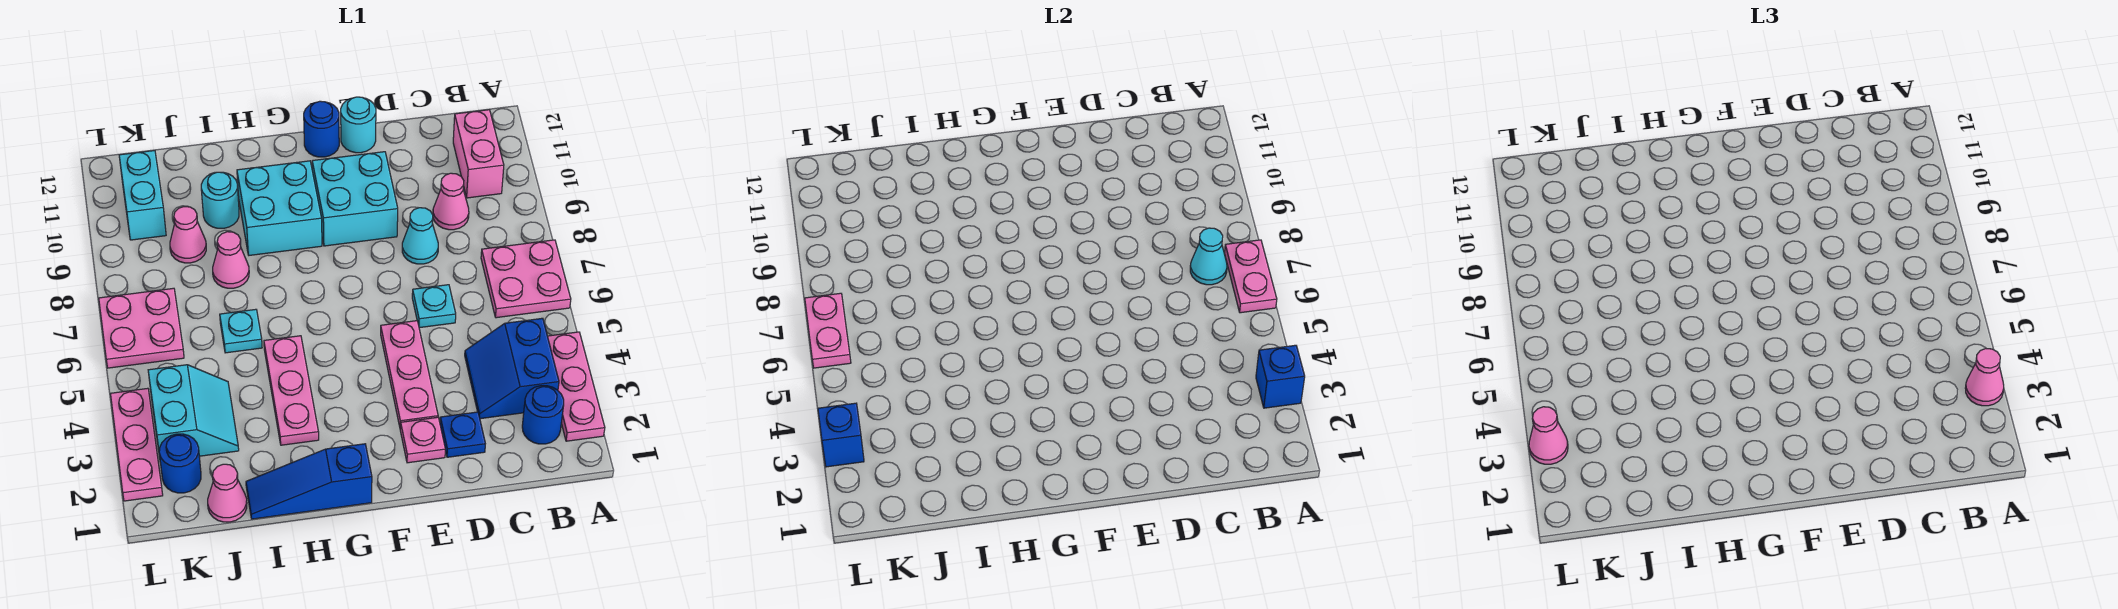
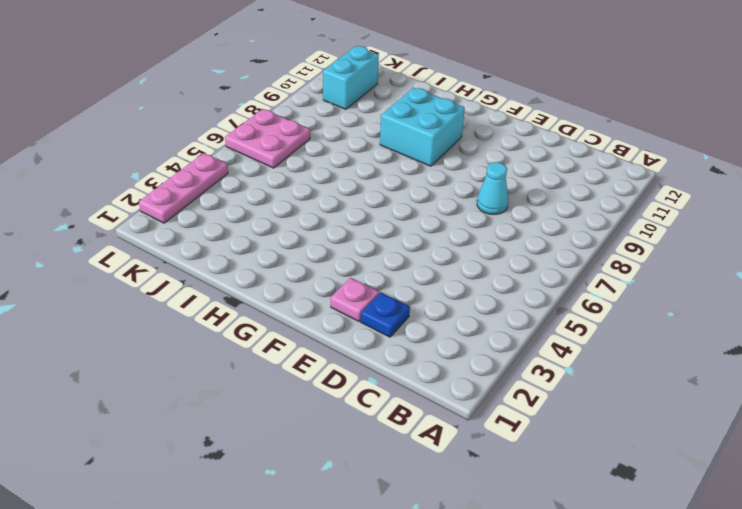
none -> pink 1x3 plate [548,332,605,441]
none -> pink 2x2 plate [481,240,571,318]
none -> blue 1x1 round brick [522,386,564,444]
none -> blue 2x2 slope [465,318,559,419]

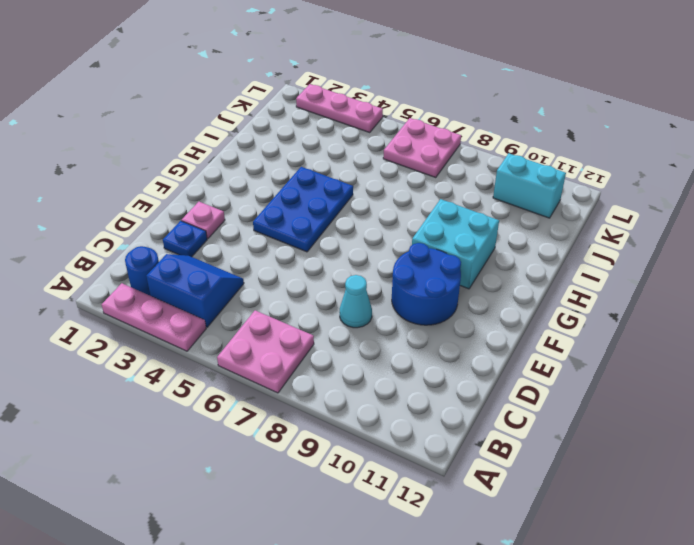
blue 2x2 round brick [392,243,461,325] -> cyan 2x2 brick [312,152,398,246]
blue 2x3 plate [253,167,353,252] -> pink 1x3 plate [264,336,319,445]
none -> pink 1x2 brick [453,110,504,198]
none -> pink 1x1 cone [433,173,469,230]
none -> cyan 1x1 plate [412,285,456,328]
none -> pink 1x3 plate [381,321,438,429]

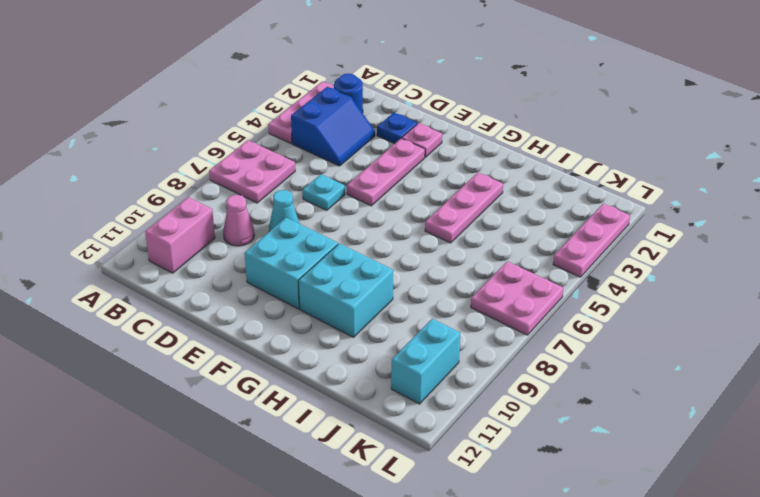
none -> cyan 1x1 round brick [341,97,376,153]
none -> blue 1x1 round brick [304,101,339,157]
none -> blue 1x3 slope [246,444,372,519]
none -> cyan 1x1 plate [220,309,262,353]

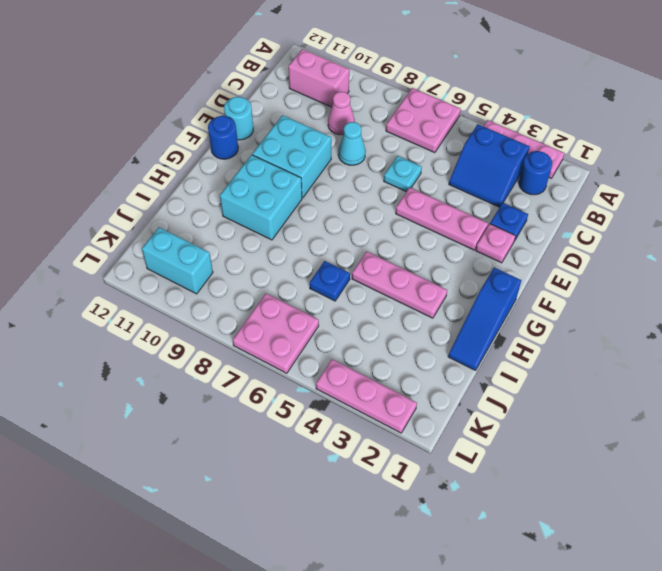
blue 1x1 plate [310,261,350,301] -> cyan 1x1 plate [220,309,262,353]
none -> pink 1x1 cone [213,232,249,288]
none -> cyan 1x1 round brick [201,172,239,228]
none -> pink 1x1 cone [208,464,247,522]
none -> cyan 2x2 slope [148,365,239,456]

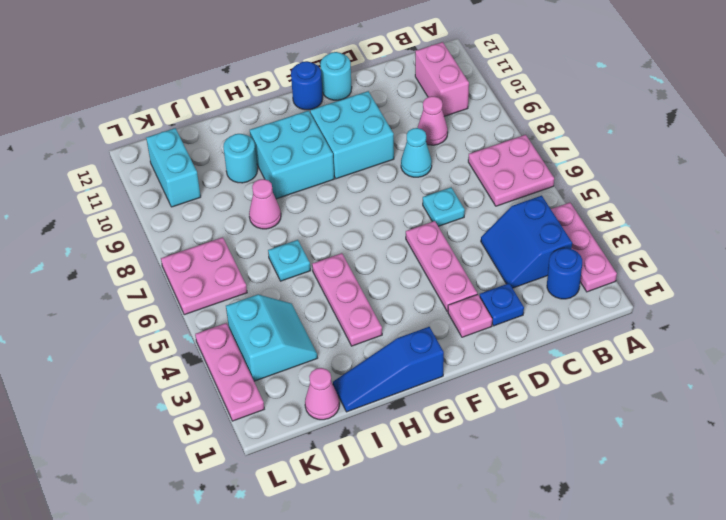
none -> pink 1x1 cone [170,207,206,263]
none -> blue 1x1 round brick [159,434,201,493]
none -> blue 1x1 brick [1256,345,1305,408]
none -> pink 1x2 plate [1225,240,1277,313]

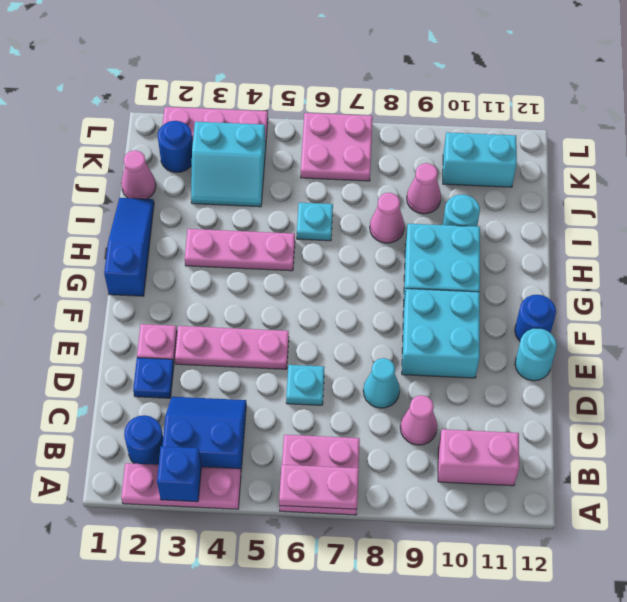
none -> cyan 1x1 cone [1190,228,1227,285]
none -> blue 1x1 brick [818,403,864,467]
none -> pink 1x2 plate [805,293,851,368]
none -> pink 1x1 cone [1965,349,2004,406]

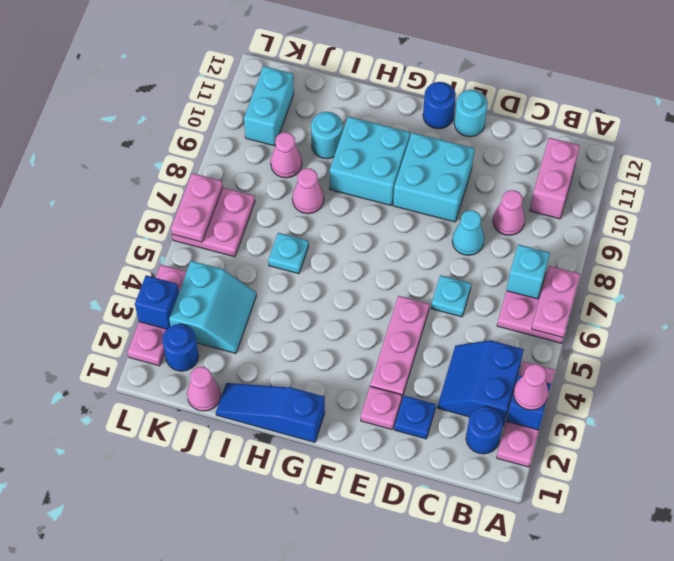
cyan 1x1 brick [507,244,550,299] -> cyan 1x1 cone [1190,228,1227,285]
none -> pink 1x3 plate [264,336,319,445]
none -> pink 1x1 cone [1529,407,1568,464]

